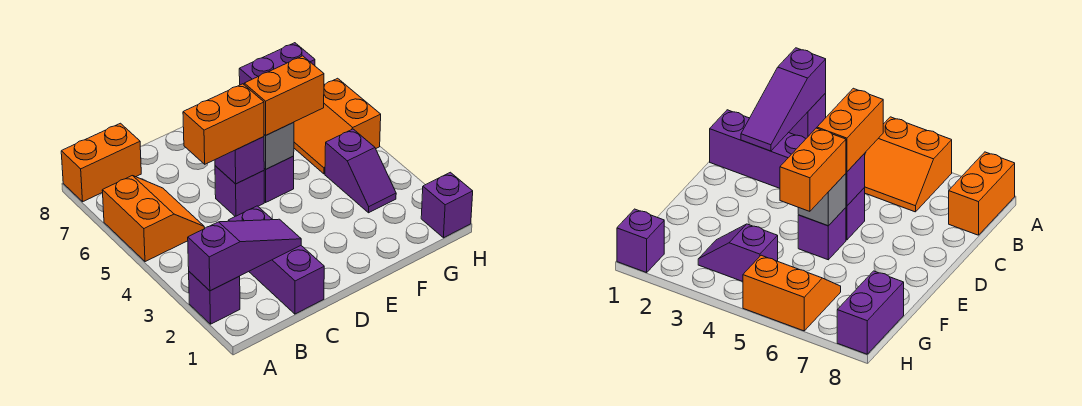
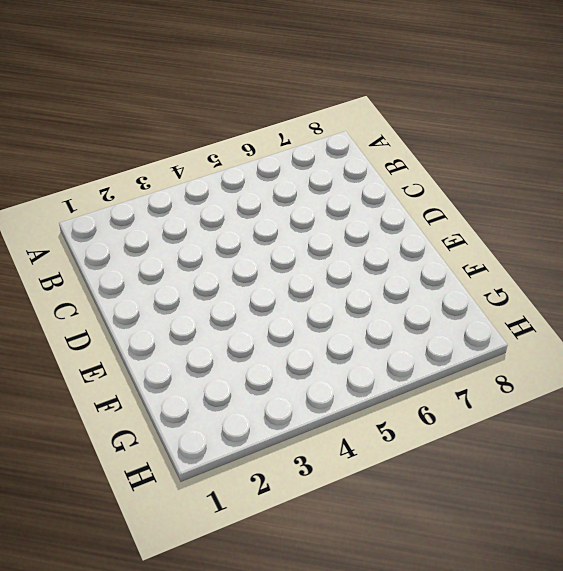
none -> purple 1x1 brick [189,272,240,324]
none -> orange 2x2 slope [102,176,205,262]
none -> orange 1x2 brick [61,123,141,202]

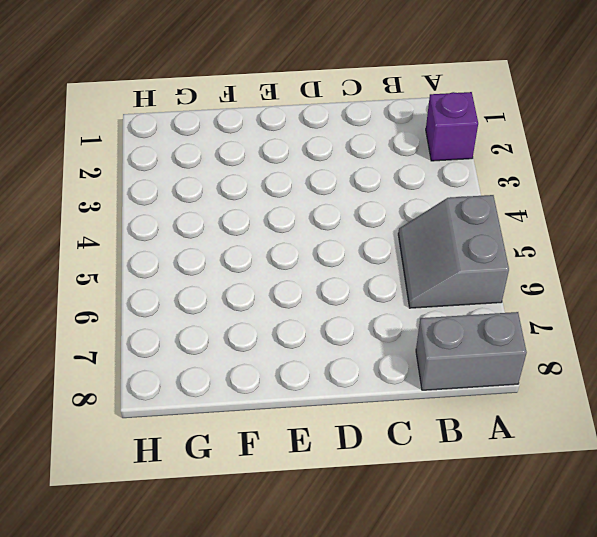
grey 2x2 slope [398,195,509,308] -> orange 2x2 slope [102,176,205,262]
grey 1x2 brick [416,312,527,390] -> orange 1x2 brick [61,123,141,202]
none -> purple 1x3 brick [228,206,324,314]
none -> purple 1x1 brick [215,166,264,216]
none -> purple 1x1 brick [264,156,294,202]

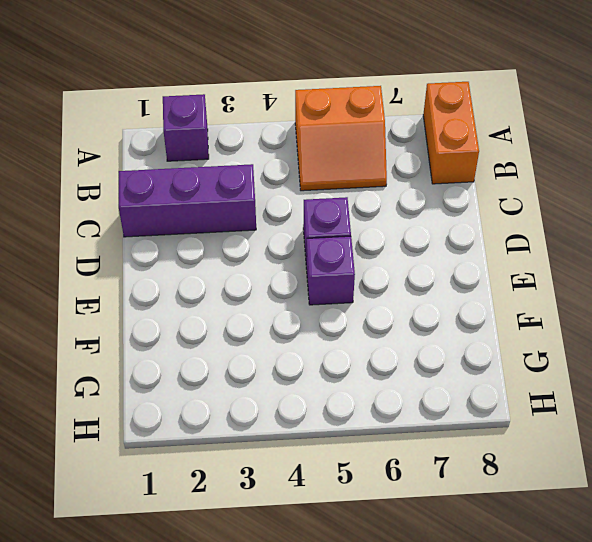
none -> purple 1x2 slope [325,129,396,213]
none -> orange 2x2 slope [294,78,381,174]
none -> purple 1x2 brick [239,43,315,85]

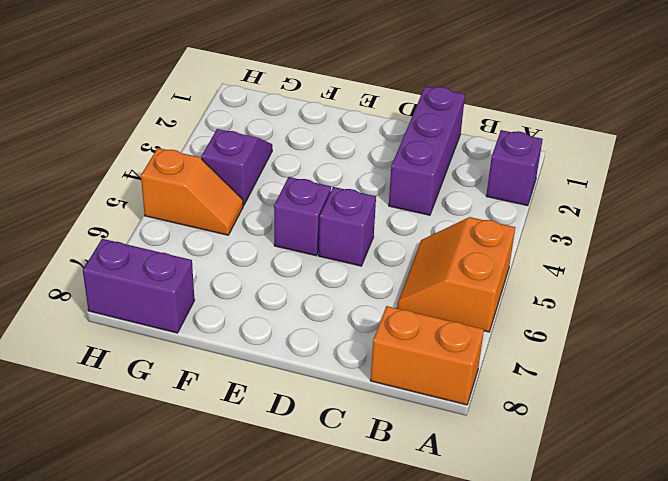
orange 1x2 slope [141,148,243,235] -> orange 2x2 slope [294,78,381,174]
none -> purple 1x1 brick [421,172,473,238]
none -> purple 1x3 slope [188,219,301,291]
none -> purple 1x1 brick [215,137,264,184]

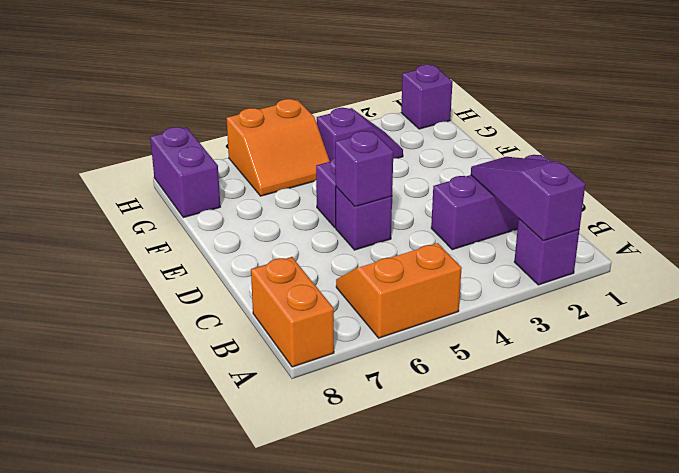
none -> grey 1x1 brick [264,122,294,169]
none -> orange 1x2 brick [183,84,264,164]
none -> orange 1x2 brick [244,56,324,136]

